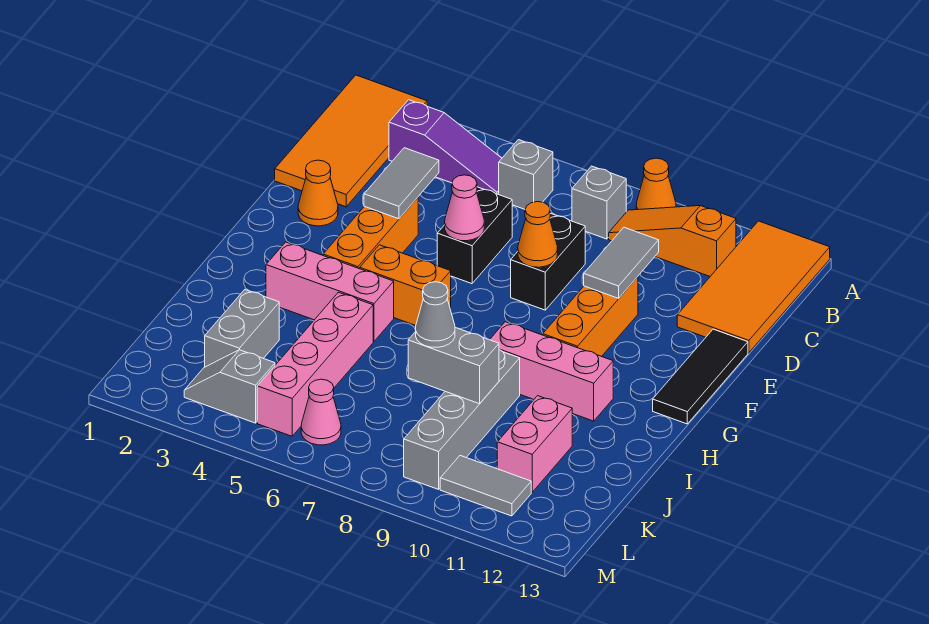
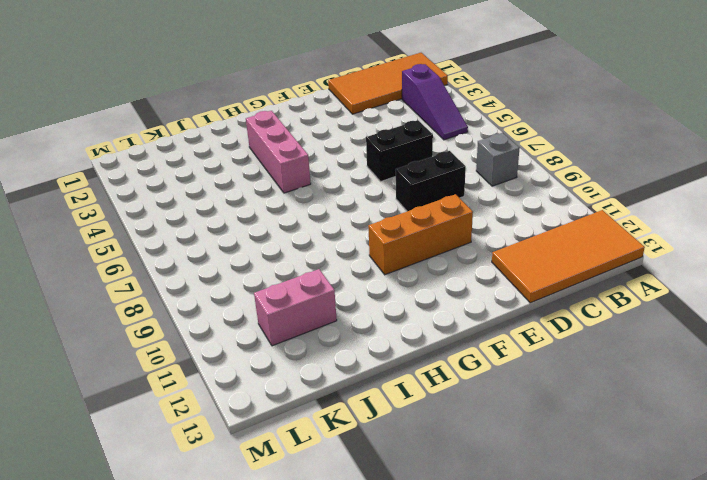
none -> orange 1x1 cone [636,158,676,210]
none -> grey 1x1 brick [499,140,553,209]
none -> orange 1x3 slope [609,206,736,276]

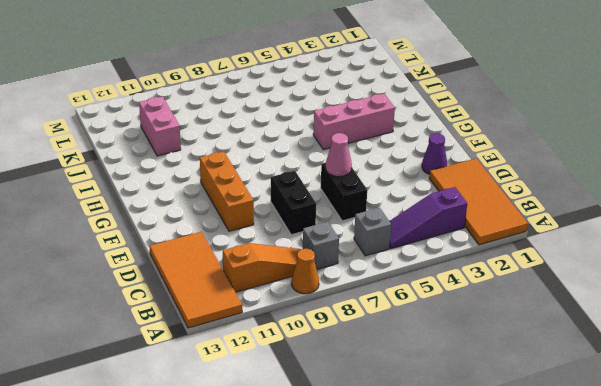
purple 1x1 cone [422,133,447,174] -> orange 1x1 cone [298,160,338,226]
none -> orange 1x3 brick [323,198,418,269]
none -> black 1x3 tile [653,329,748,424]
none -> orange 1x2 brick [360,245,451,326]

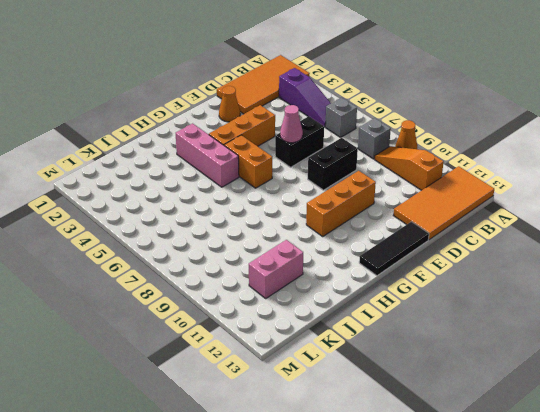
none -> pink 1x3 brick [490,322,613,421]
none -> pink 1x4 brick [257,292,373,436]
none -> grey 1x4 brick [404,350,520,489]

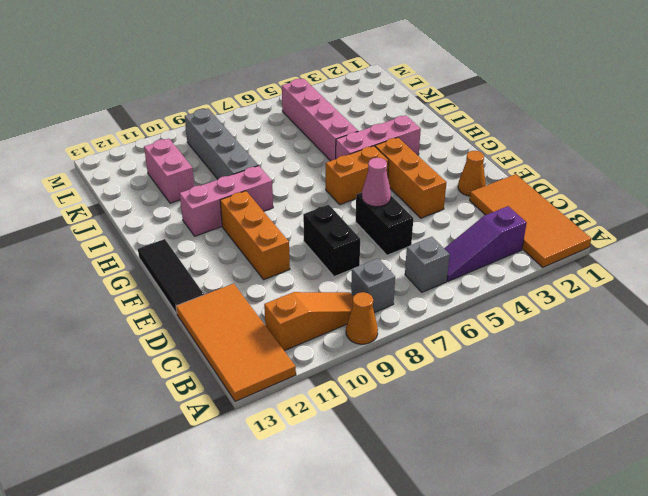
none -> grey 1x2 brick [205,290,279,367]
none -> grey 1x2 slope [184,350,275,423]
none -> pink 1x1 cone [301,379,341,445]

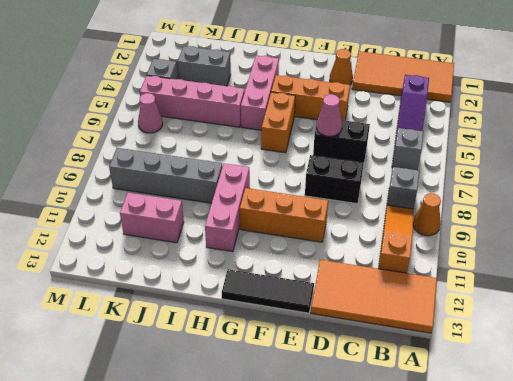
none -> grey 1x2 tile [440,456,531,516]
none -> grey 1x2 tile [364,148,439,219]
none -> grey 1x2 tile [584,227,659,298]

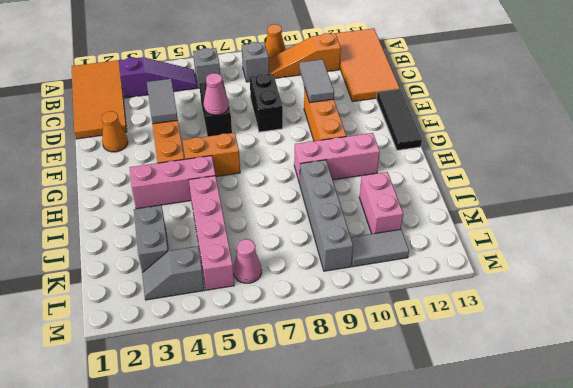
none -> orange 1x1 cone [518,202,558,267]
none -> grey 1x2 brick [408,328,499,404]
none -> grey 1x1 cone [416,282,455,347]

